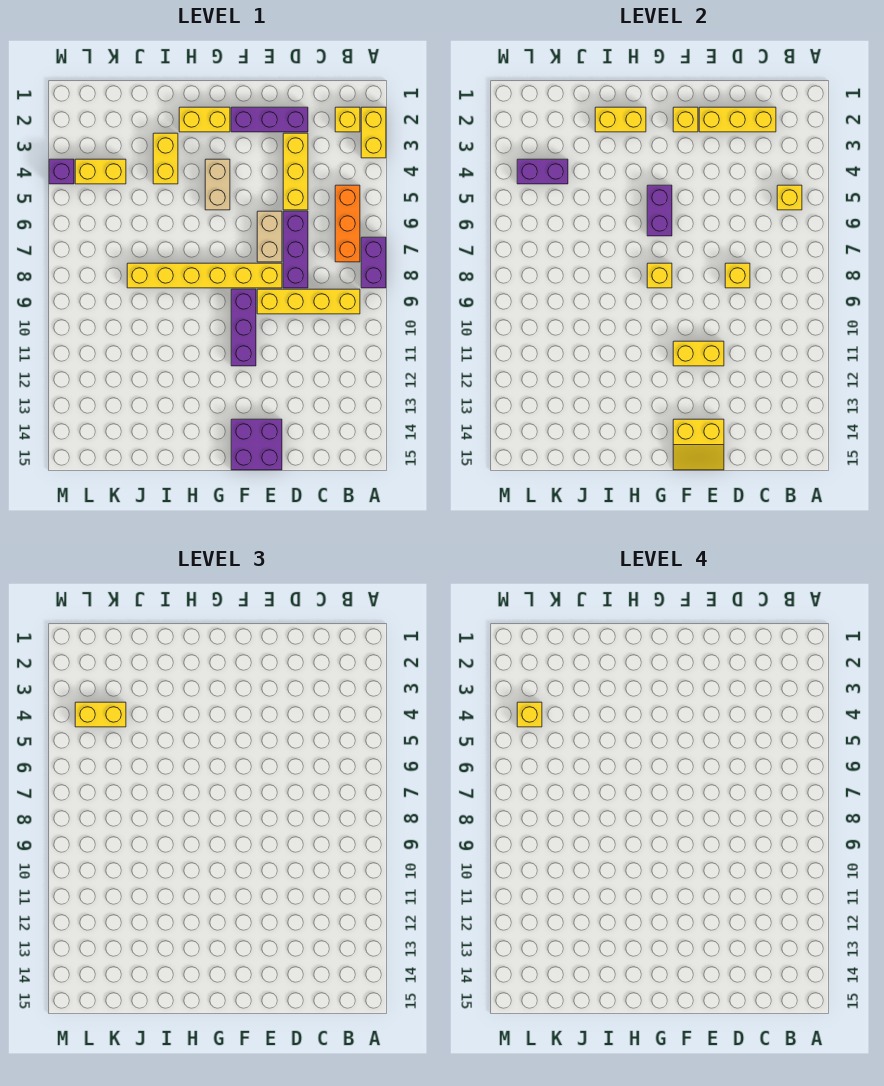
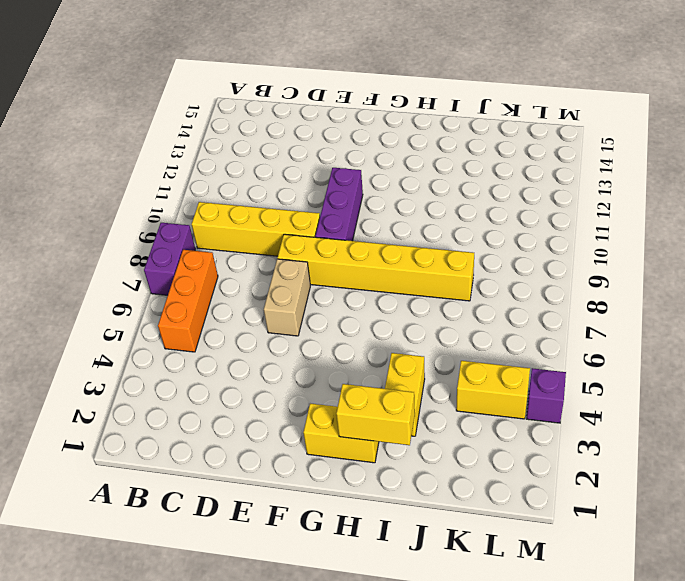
none -> yellow 1x2 brick [361,107,386,158]
none -> yellow 1x1 brick [335,107,360,132]
none -> purple 1x3 brick [231,107,308,132]

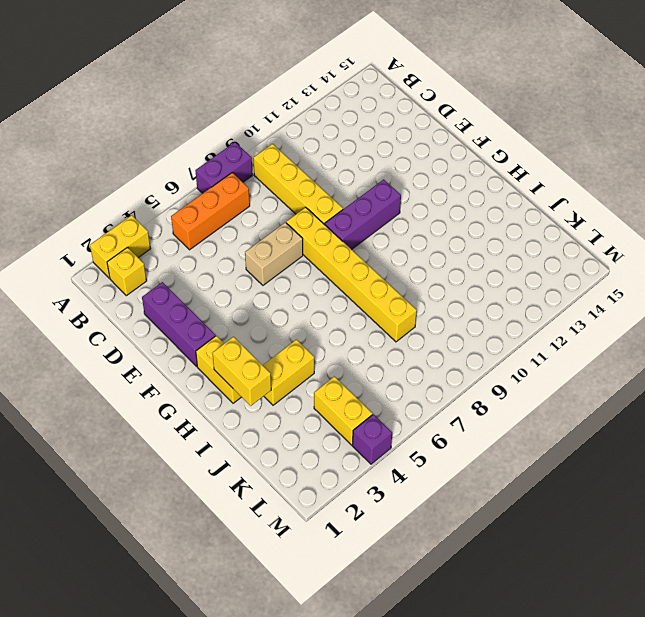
none -> yellow 1x3 brick [283,133,308,210]
none -> purple 1x3 brick [283,211,308,288]
none -> purple 2x2 brick [231,419,282,470]

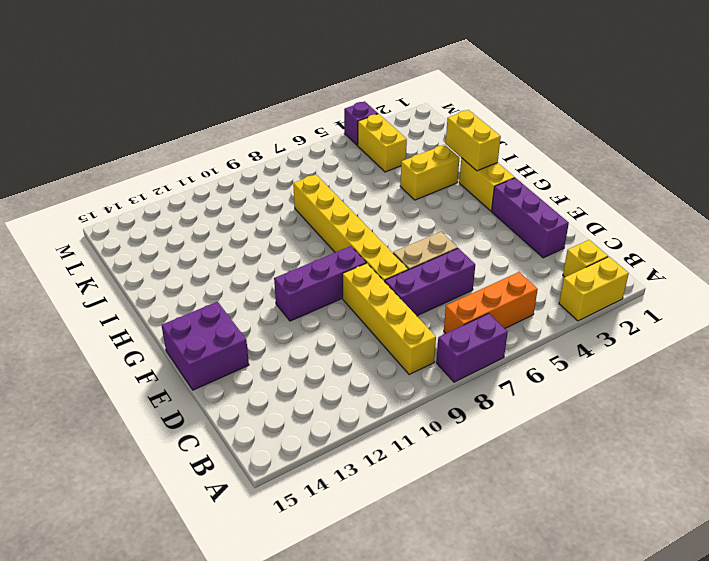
none -> yellow 1x3 brick [283,133,308,210]
none -> tan 1x2 brick [205,159,230,210]
none -> yellow 1x1 brick [777,185,802,210]

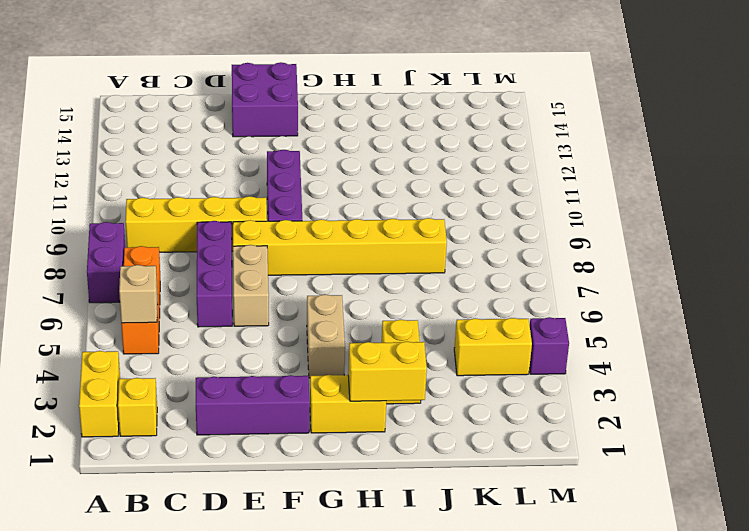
tan 1x1 brick [119,265,158,323] -> yellow 1x1 brick [777,185,802,210]
none -> yellow 1x3 brick [283,133,308,210]
none -> yellow 1x3 brick [699,107,776,132]
none -> yellow 1x1 brick [725,263,750,288]

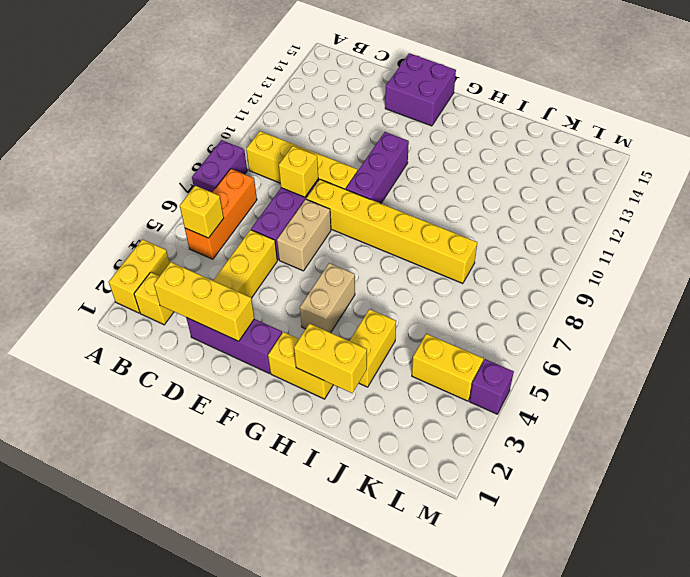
none -> yellow 1x2 brick [673,341,724,366]
none -> yellow 2x2 slope [673,419,724,470]
none -> yellow 1x1 brick [673,107,698,132]

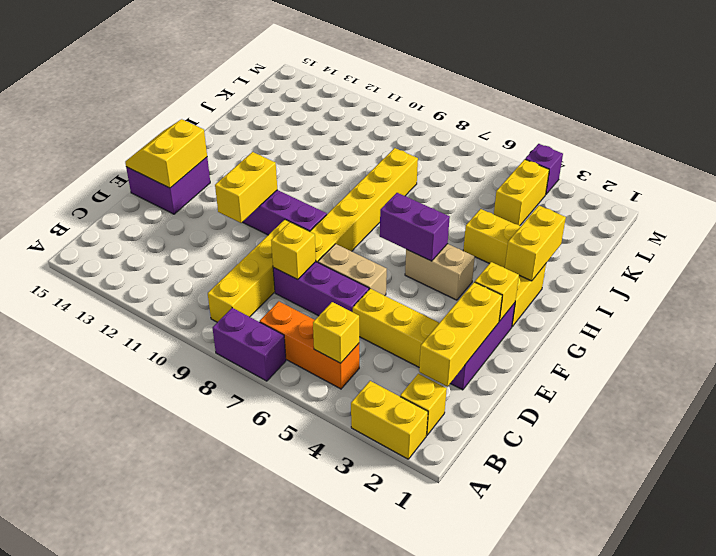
none -> yellow 1x1 brick [647,263,672,288]
none -> purple 1x2 brick [517,159,568,184]
none -> yellow 1x2 brick [75,702,126,727]

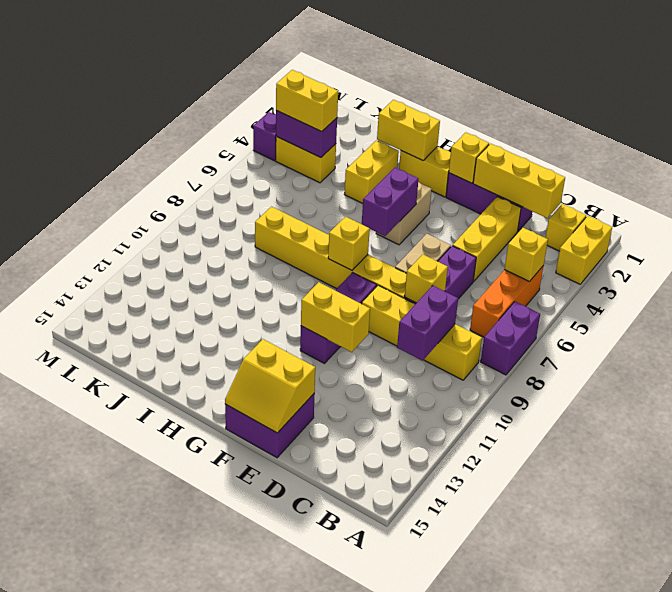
purple 1x2 brick [397,285,458,361] -> none
none -> yellow 1x1 brick [517,702,542,727]

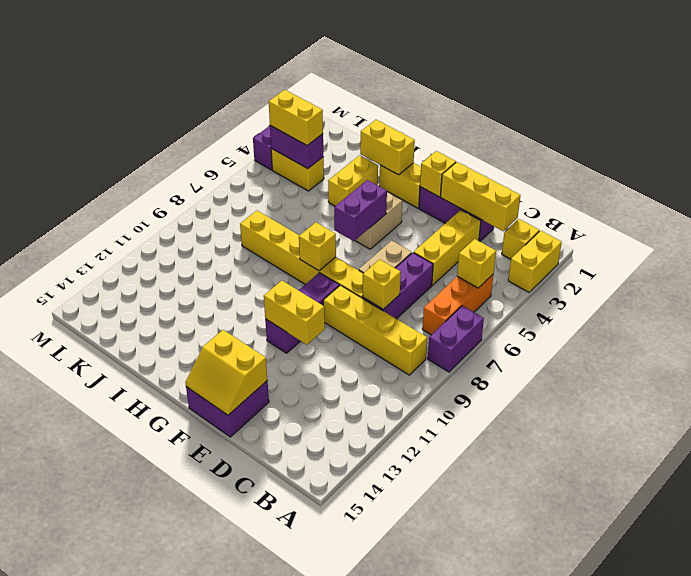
none -> yellow 1x1 brick [517,702,542,727]

